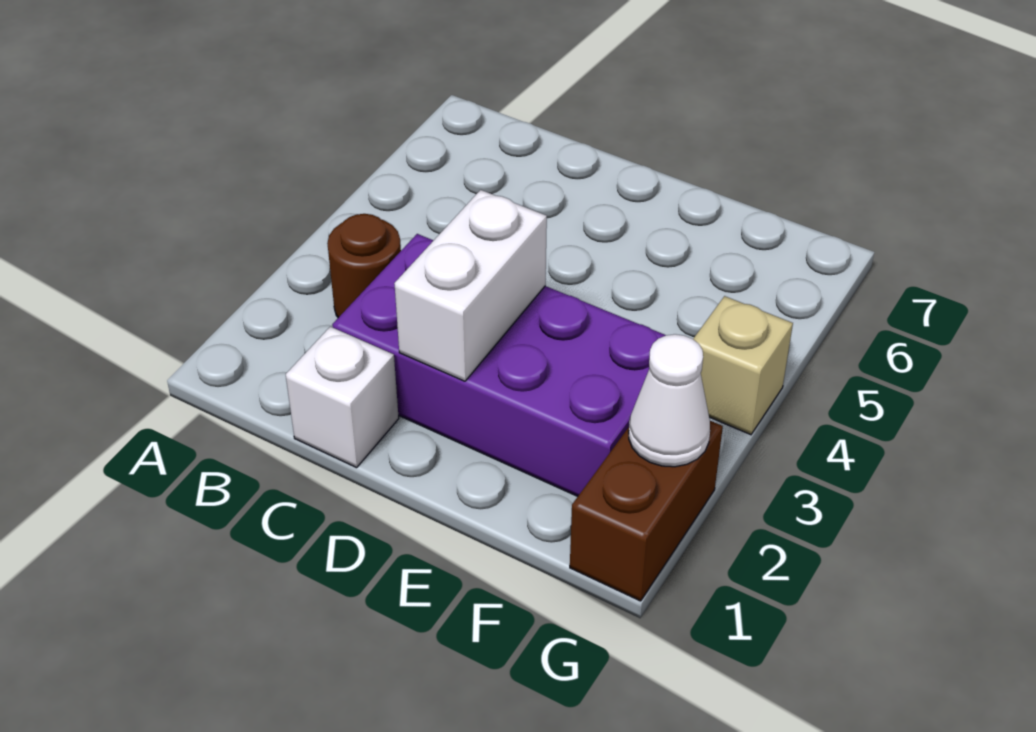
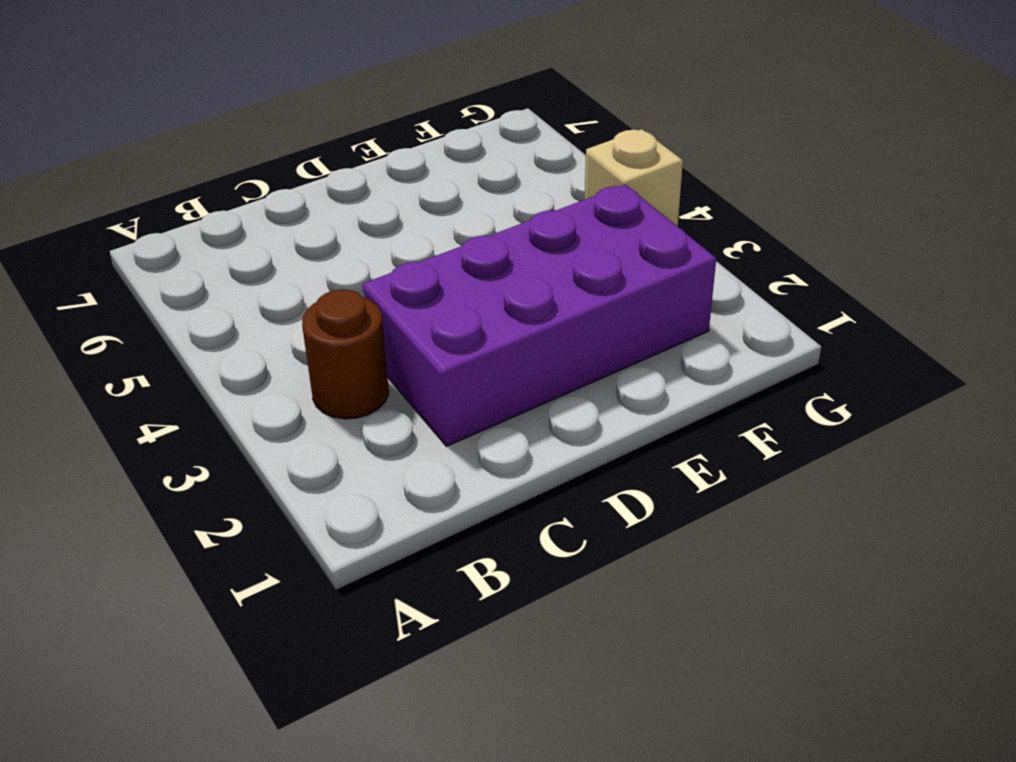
none -> white 1x1 brick [286,327,399,468]
none -> brown 1x2 brick [570,421,723,601]

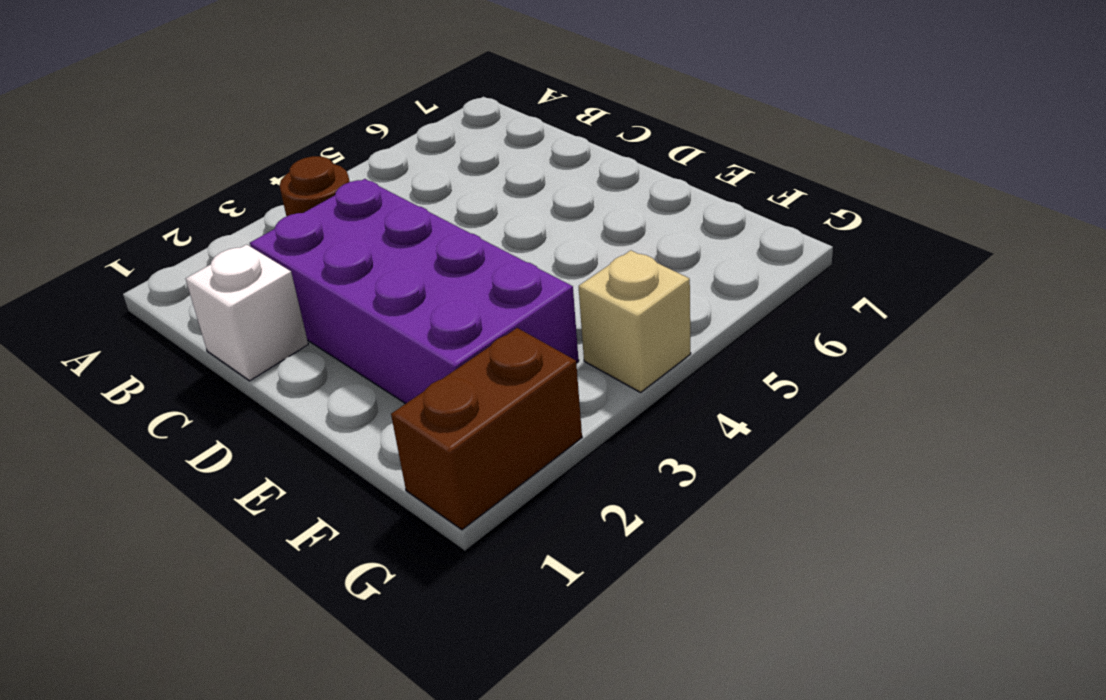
none -> white 1x2 brick [394,190,547,381]
none -> white 1x1 cone [629,334,710,467]

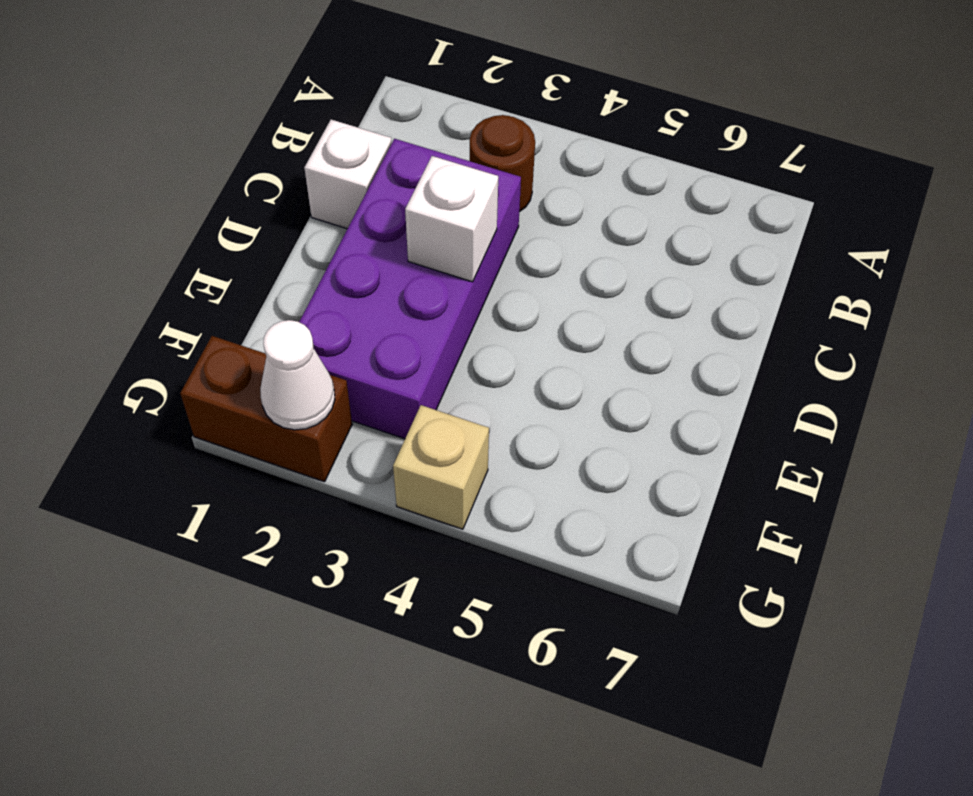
white 1x1 brick [405,156,498,282] -> white 1x2 brick [394,190,547,381]

